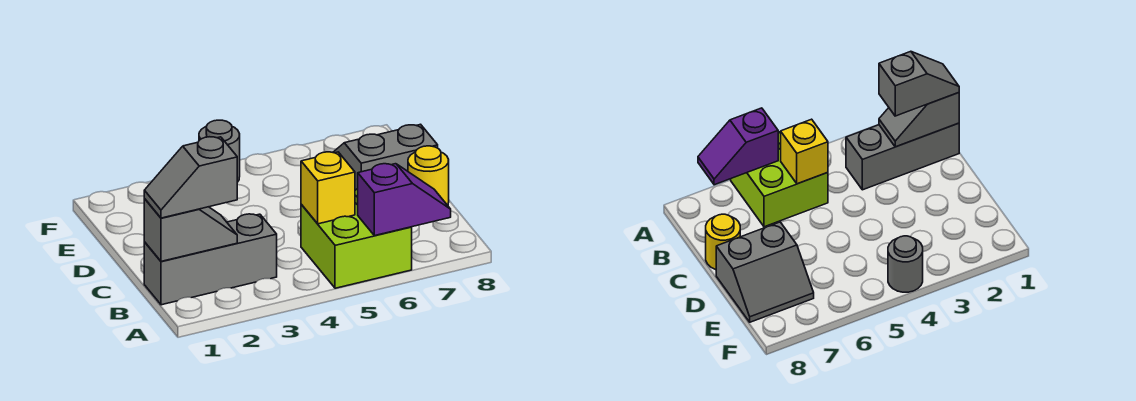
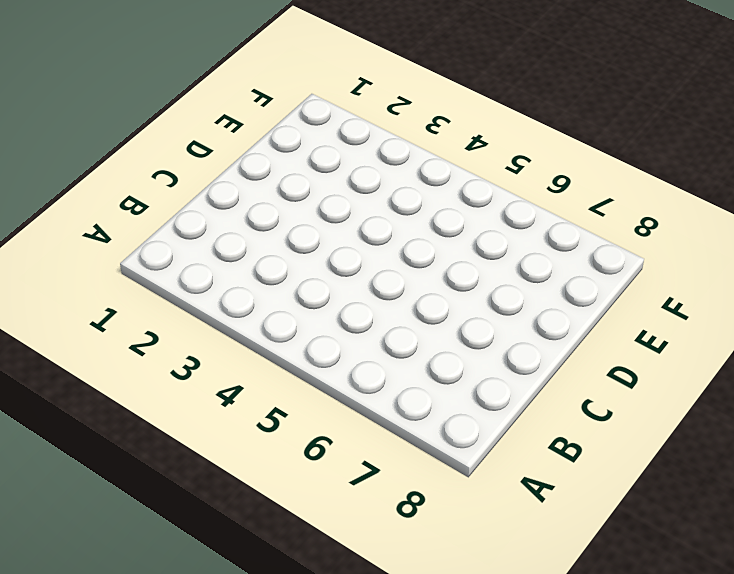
none -> lime 2x2 brick [301,188,412,288]
none -> grey 1x3 brick [144,214,277,305]

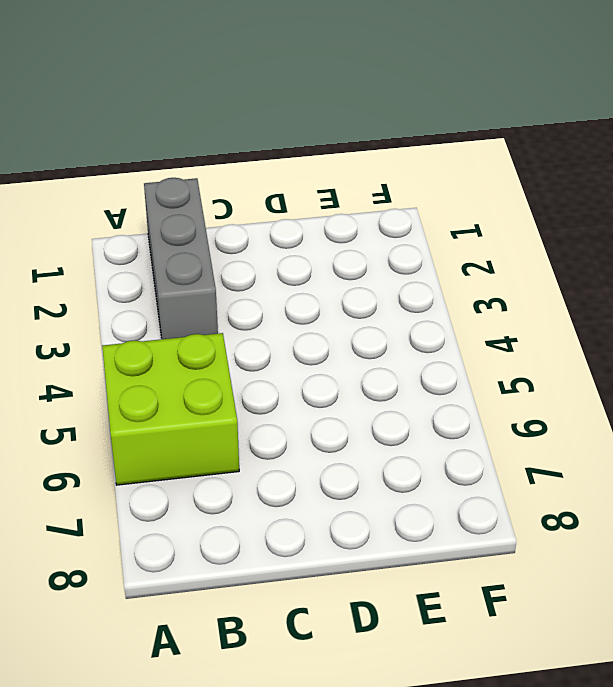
none -> yellow 1x1 round brick [408,146,449,205]
none -> grey 2x2 slope [333,124,438,190]

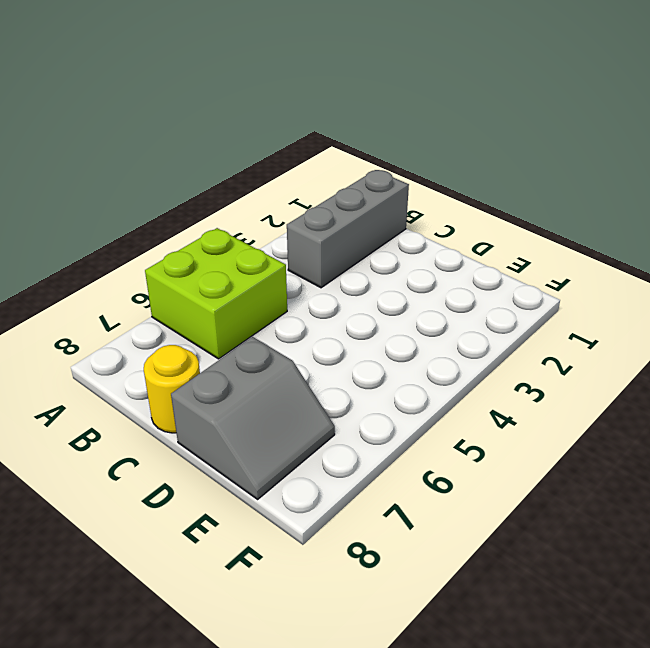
none -> grey 1x1 round brick [199,120,240,182]
none -> purple 1x2 slope [358,164,451,236]

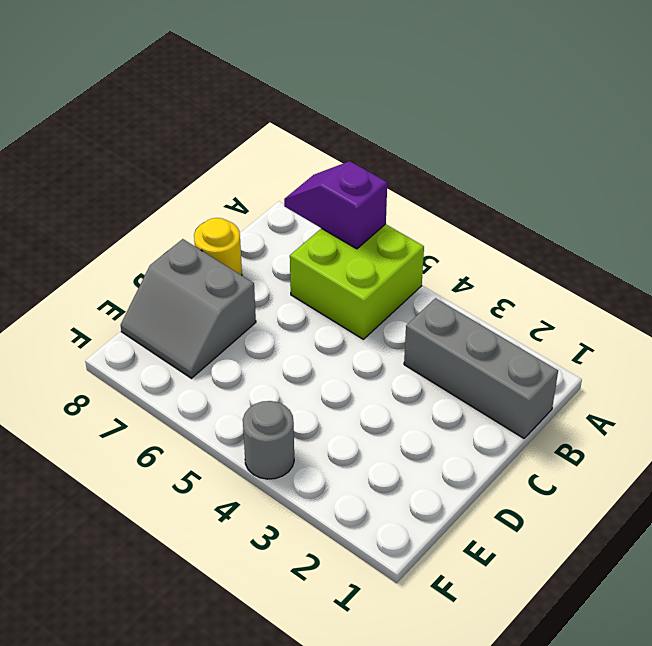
none -> grey 1x2 slope [144,199,237,261]
none -> yellow 1x1 brick [301,152,355,224]

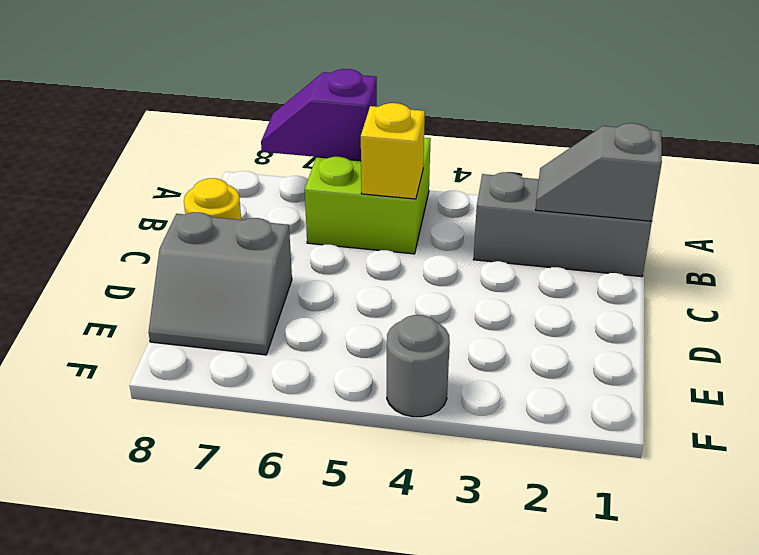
none -> grey 1x2 slope [144,137,237,218]

